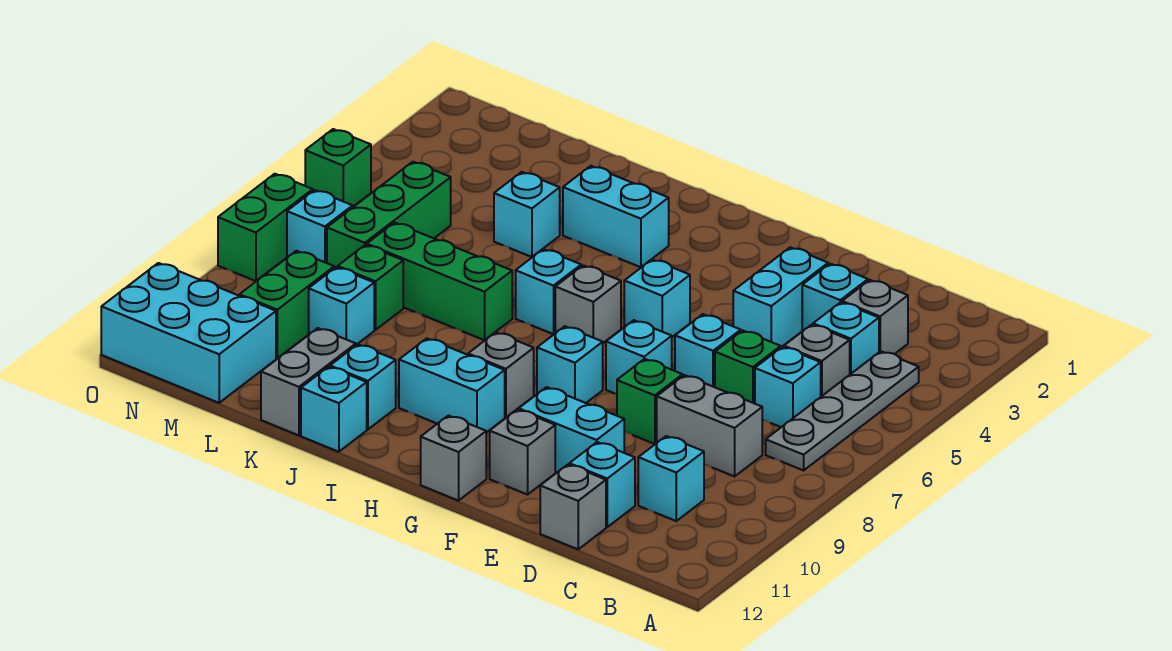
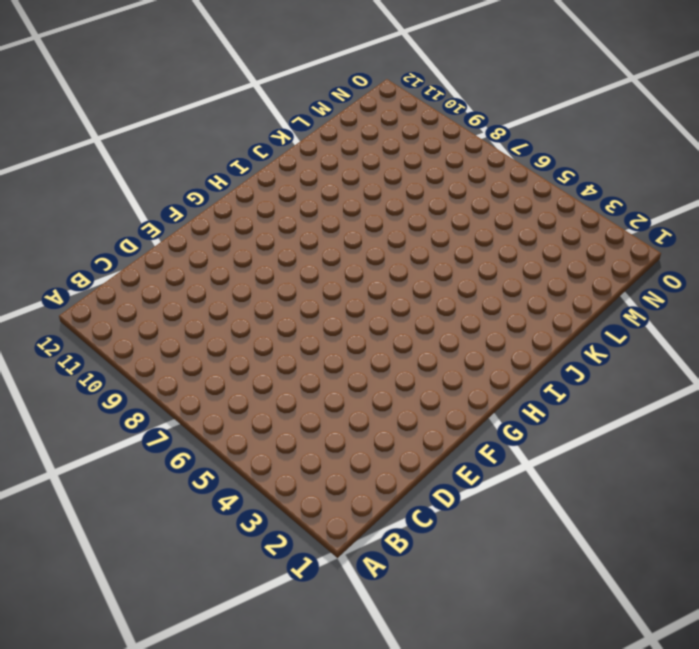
none -> grey 1x4 plate [766,351,919,470]
none -> grey 1x1 brick [842,280,908,354]
none -> cyan 1x1 brick [813,302,879,374]
none -> grey 1x1 brick [784,325,850,396]

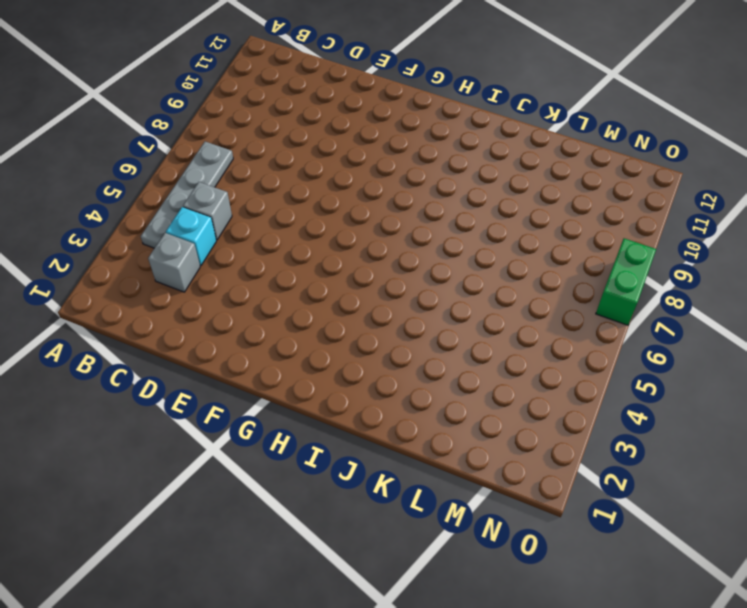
none -> cyan 1x1 brick [755,347,821,427]
none -> grey 1x2 brick [657,375,762,476]
none -> cyan 1x1 brick [638,436,704,521]
none -> cyan 1x1 brick [802,264,868,331]

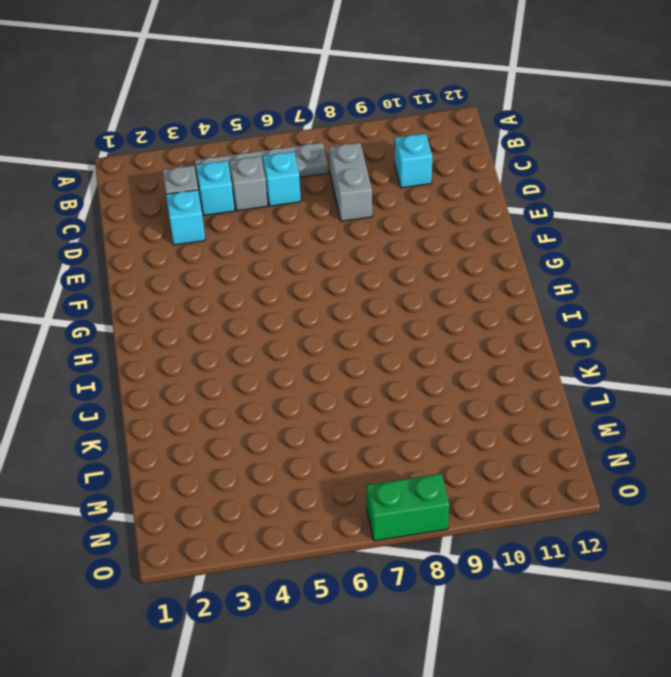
none -> green 1x1 brick [715,331,781,404]
none -> cyan 1x1 brick [569,442,635,527]
none -> grey 1x1 brick [540,464,606,549]
none -> cyan 1x2 brick [733,247,828,347]

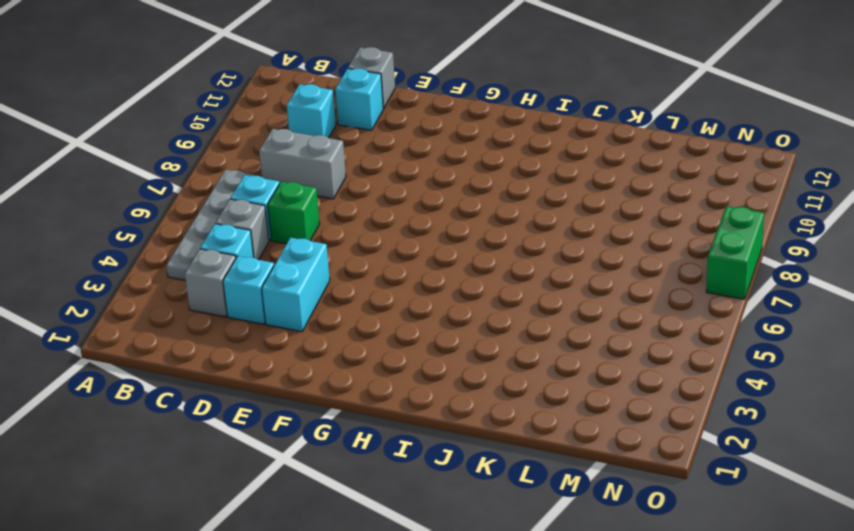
none -> cyan 1x1 brick [675,314,741,387]
none -> green 1x1 brick [617,359,683,444]
none -> cyan 1x2 brick [519,387,624,472]
none -> cyan 1x1 brick [606,320,672,394]

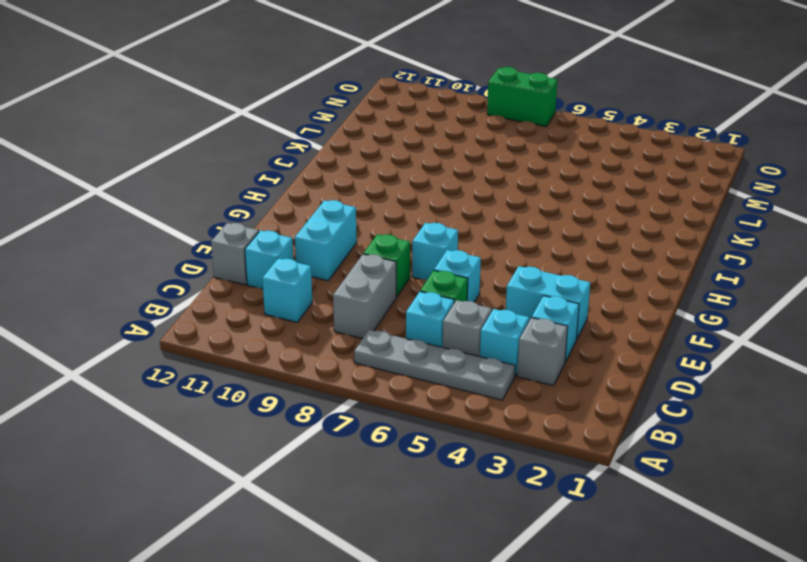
none -> grey 1x1 brick [490,409,555,495]
none -> cyan 1x1 brick [624,259,690,337]
none -> cyan 1x1 brick [537,326,603,403]
none -> grey 1x1 brick [421,416,486,501]

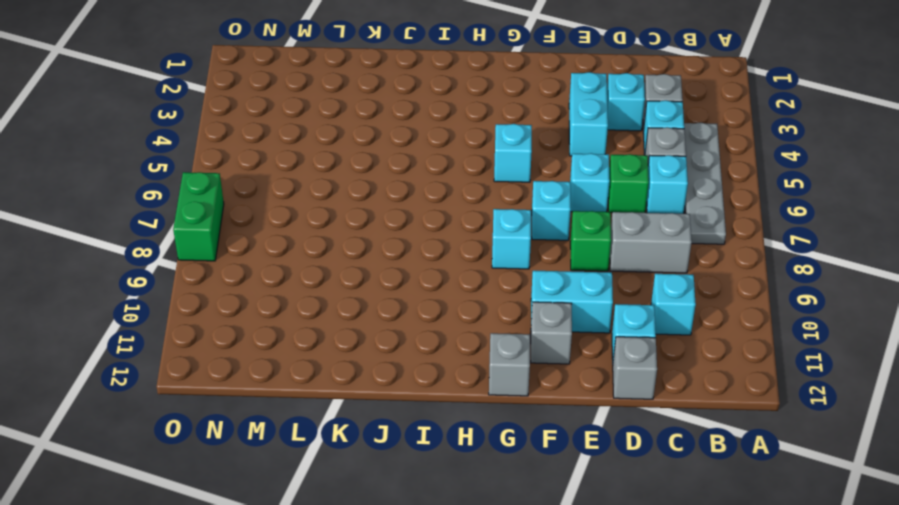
none -> grey 1x1 brick [555,265,621,343]
none -> grey 1x1 brick [468,332,534,417]
none -> cyan 1x2 brick [399,338,505,433]
none -> cyan 1x2 brick [563,166,669,267]

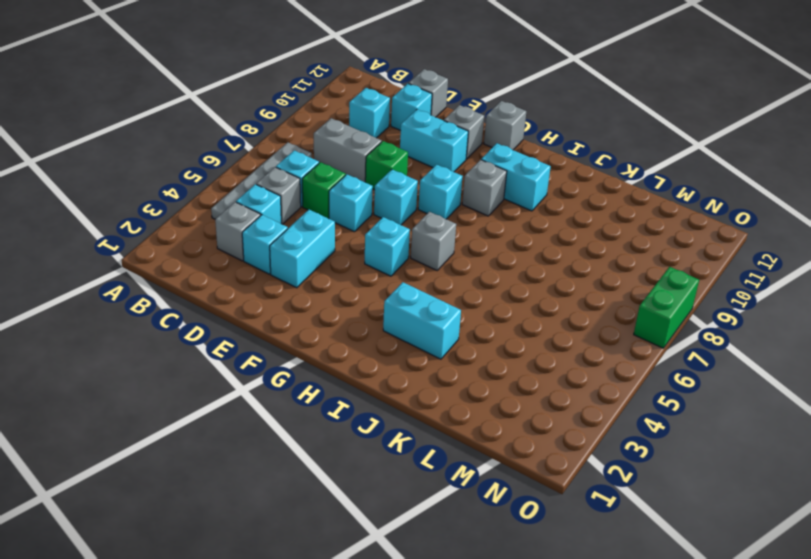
none -> cyan 1x1 brick [516,249,581,334]
none -> green 1x3 brick [367,223,512,340]
none -> cyan 1x1 brick [330,344,396,429]
none -> cyan 1x1 brick [301,367,367,452]

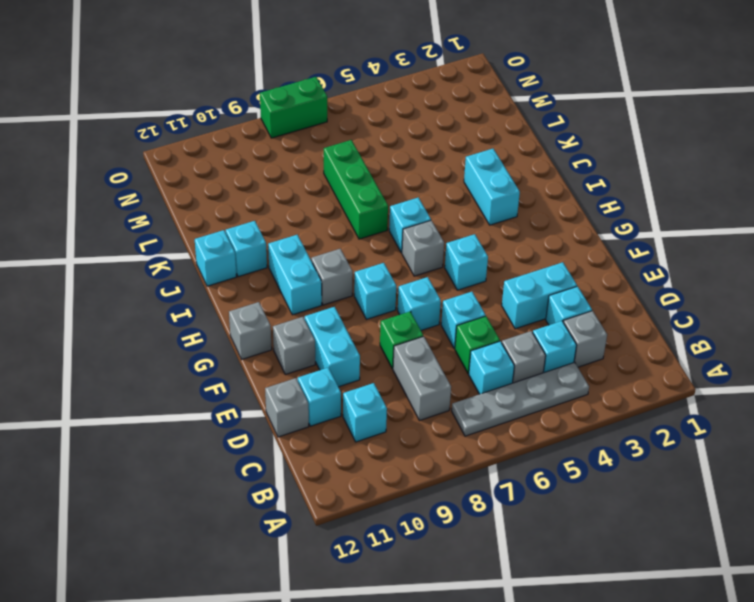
none -> cyan 1x1 brick [494,172,560,257]
none -> grey 1x2 brick [261,328,356,435]
none -> green 1x1 brick [338,245,403,330]
none -> cyan 1x1 brick [309,267,374,345]

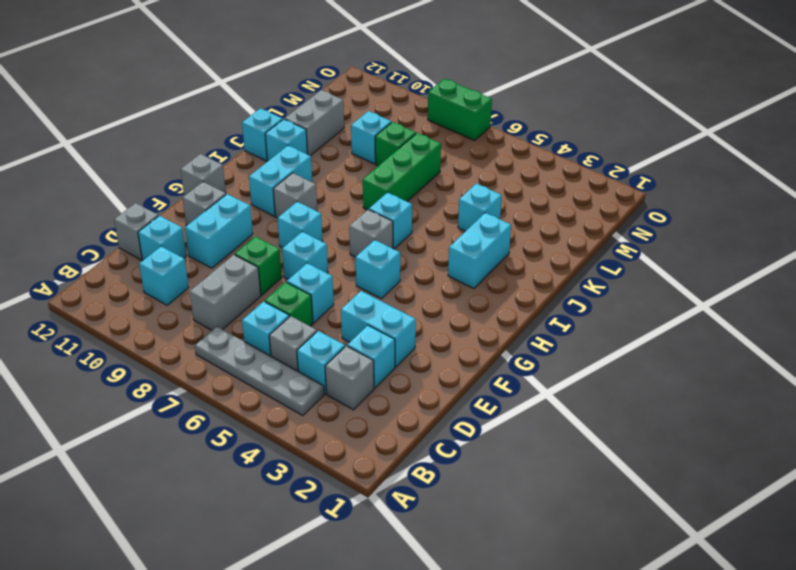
grey 1x2 brick [285,90,344,156] -> grey 1x2 brick turned to [261,328,356,435]
none -> green 1x3 brick [327,162,451,268]
none -> green 1x2 brick [240,251,334,358]
none -> cyan 2x3 brick [101,263,276,403]
none -> cyan 1x1 brick [287,190,353,263]

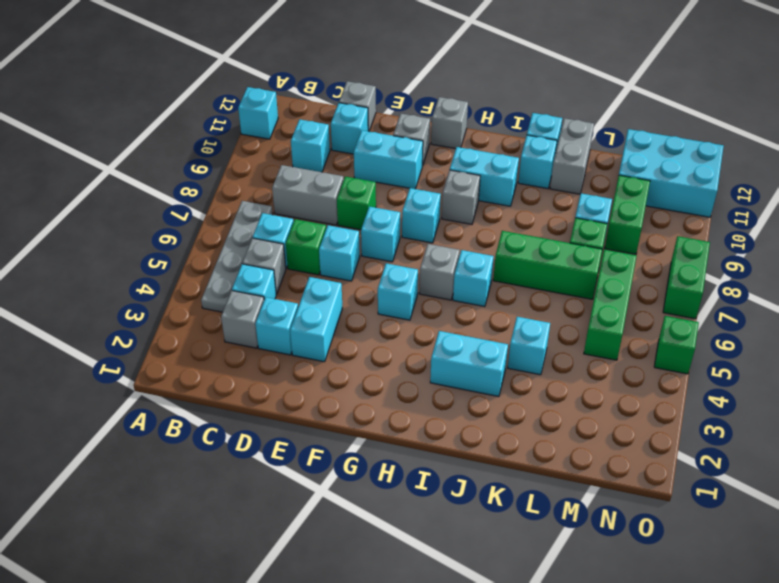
cyan 1x1 brick [238,87,278,139] -> cyan 1x1 brick moved to [287,190,353,263]

